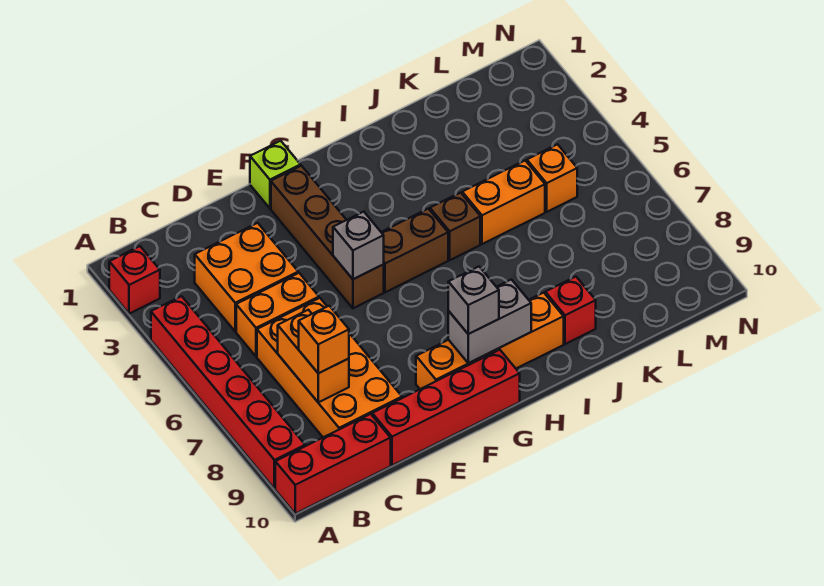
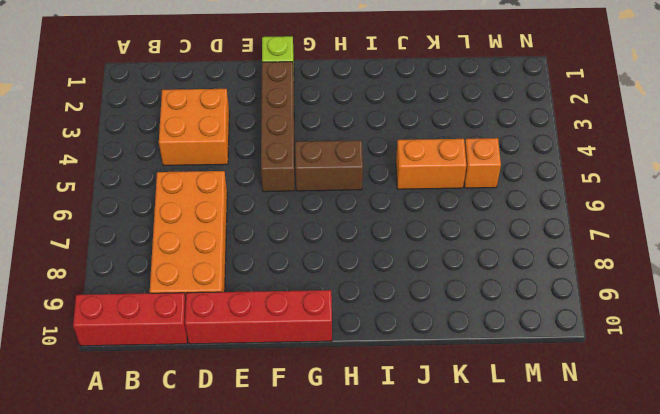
none -> red 1x1 brick [109,246,160,314]
none -> red 1x6 brick [151,296,305,489]
none -> orange 1x2 brick [236,273,319,357]

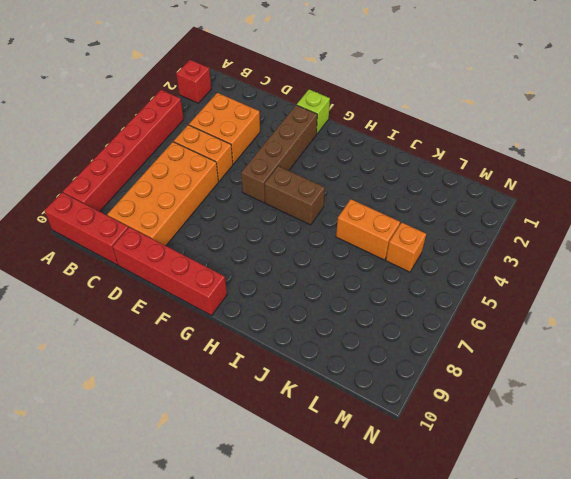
none -> orange 1x4 brick [416,293,564,389]
none -> brown 1x1 brick [430,193,480,260]
none -> red 1x1 brick [545,277,596,344]

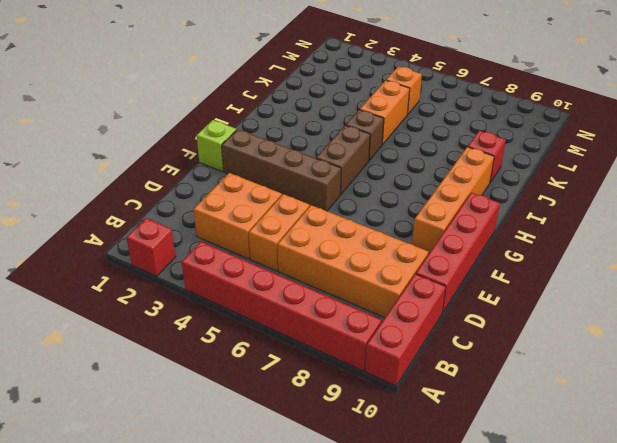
none -> orange 1x2 brick [278,310,349,402]
none -> grey 1x1 brick [333,212,384,279]
none -> grey 1x2 brick [448,279,531,363]

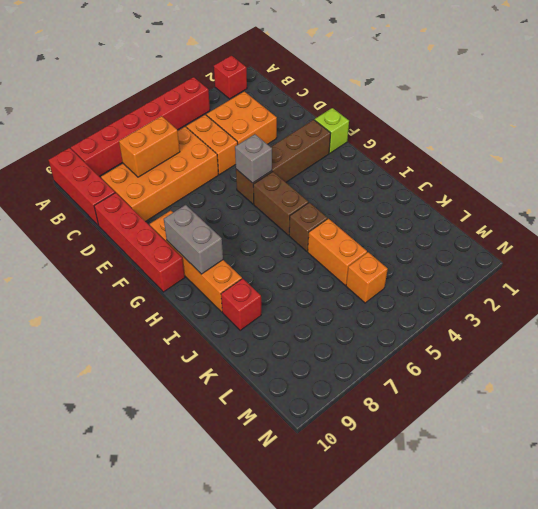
none -> orange 1x1 brick [299,306,349,373]
none -> grey 1x1 brick [448,267,499,334]

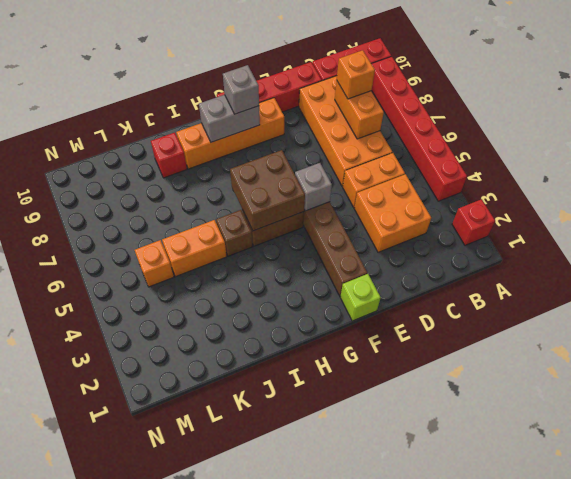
brown 2x2 brick [230,150,305,231] -> none

